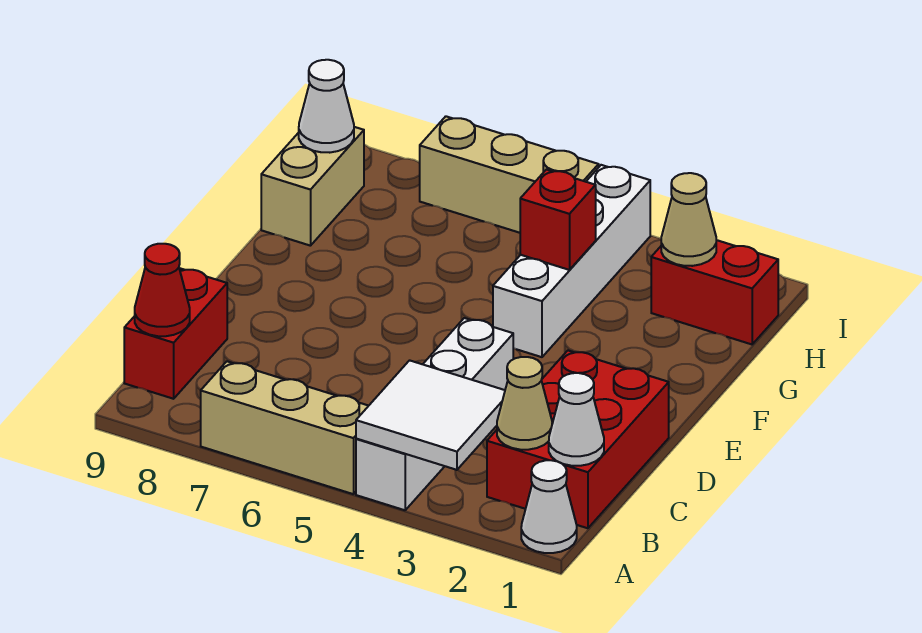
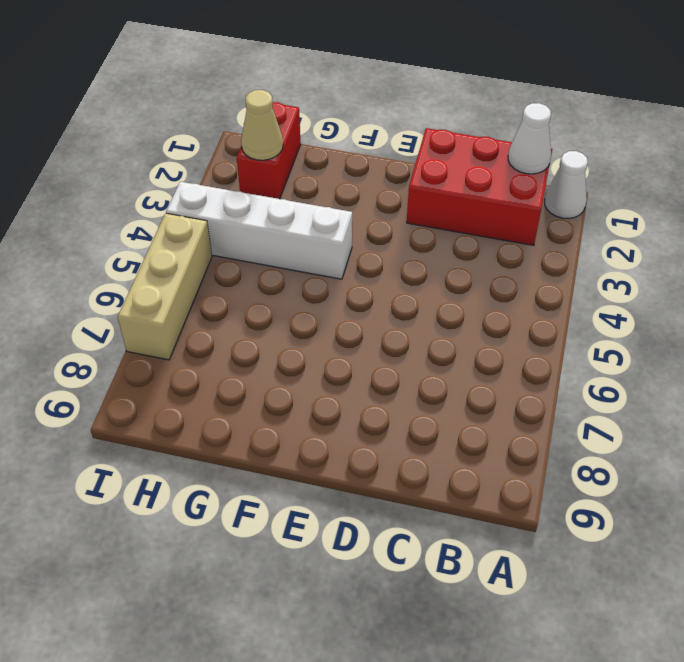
none -> white 1x4 brick [356,318,513,510]
none -> tan 1x3 brick [201,361,368,494]
none -> red 1x2 brick [124,268,227,399]

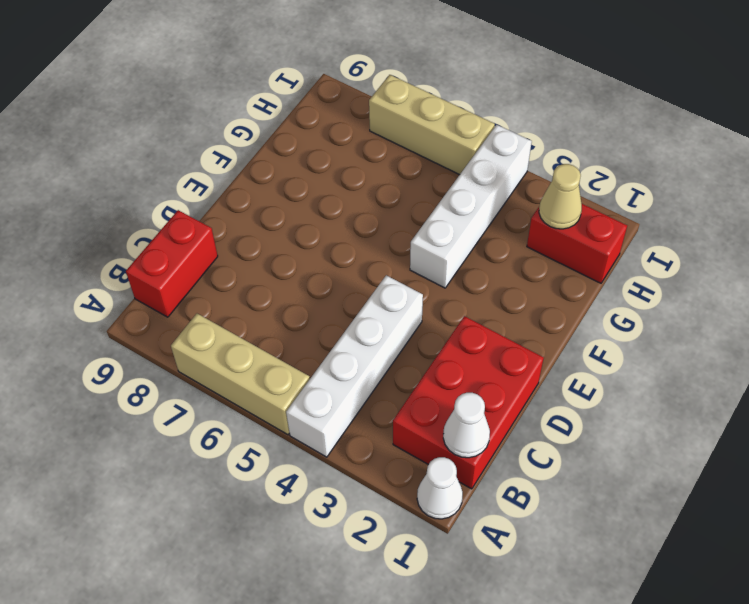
none -> tan 1x2 brick [261,127,364,246]
none -> white 2x2 tile [356,360,505,470]
none -> tan 1x1 cone [497,357,552,450]

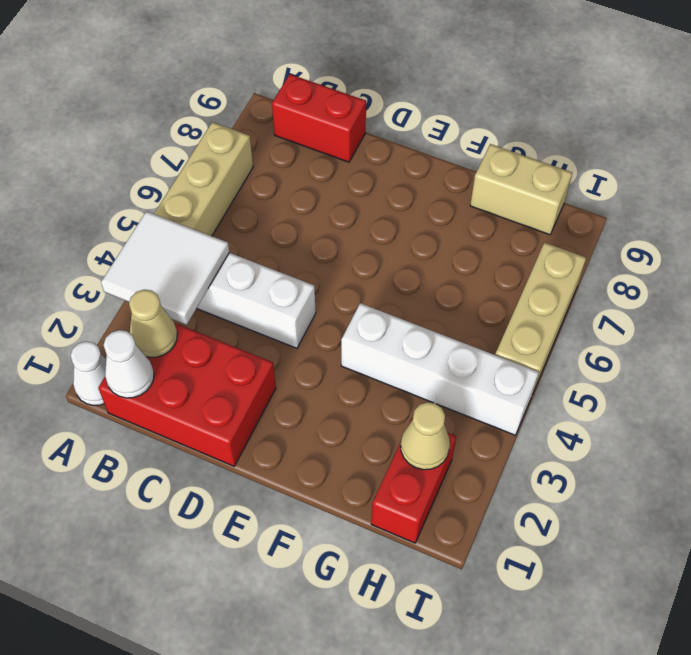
none -> red 1x1 cone [135,244,190,336]
none -> red 1x1 brick [520,170,596,270]
none -> white 1x1 cone [299,60,354,153]

